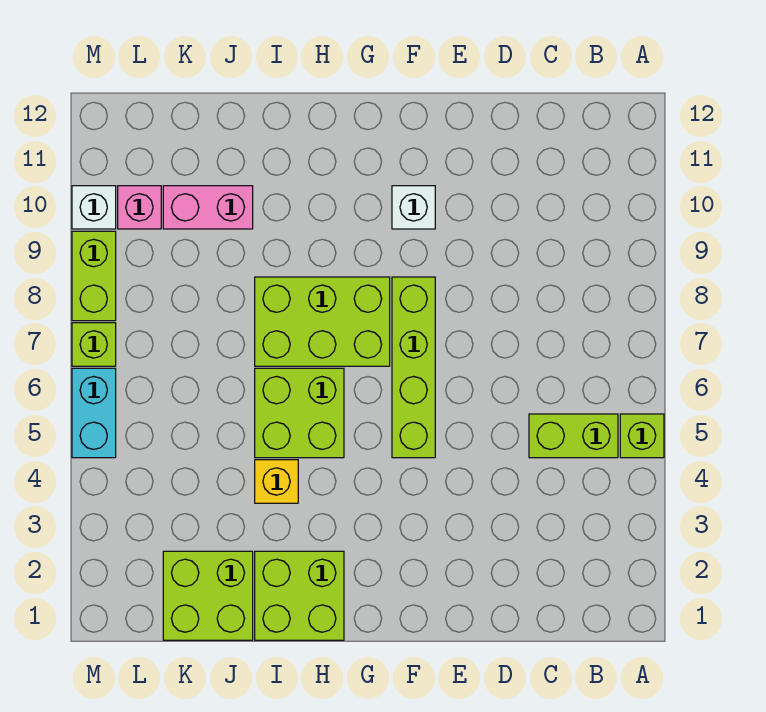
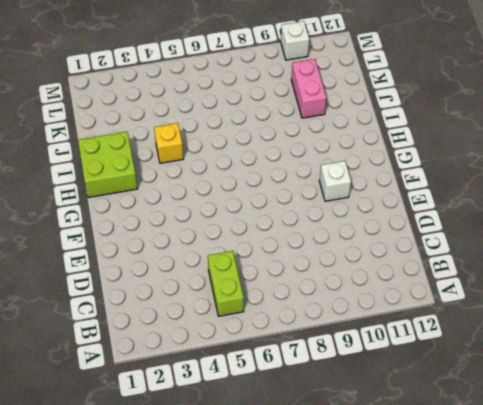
none -> lime 1x1 brick [620,414,664,458]
none -> lime 1x4 brick [392,277,435,458]
none -> lime 2x3 brick [255,277,390,366]

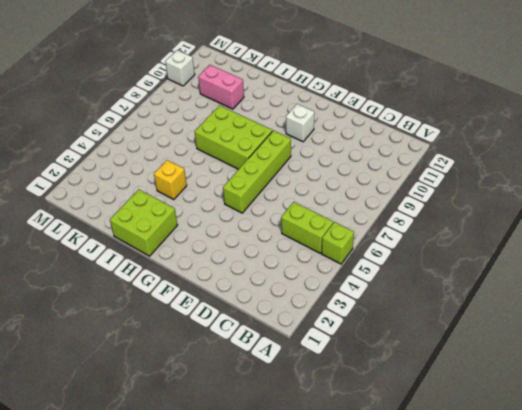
none -> lime 2x2 brick [255,368,344,458]
none -> lime 2x2 brick [163,551,253,640]
none -> pink 1x1 brick [118,186,161,229]

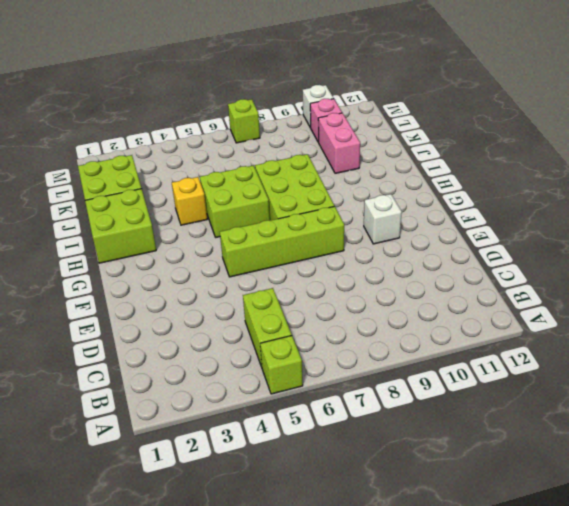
none -> cyan 1x2 brick [72,368,116,458]
none -> lime 1x2 brick [72,231,116,321]

